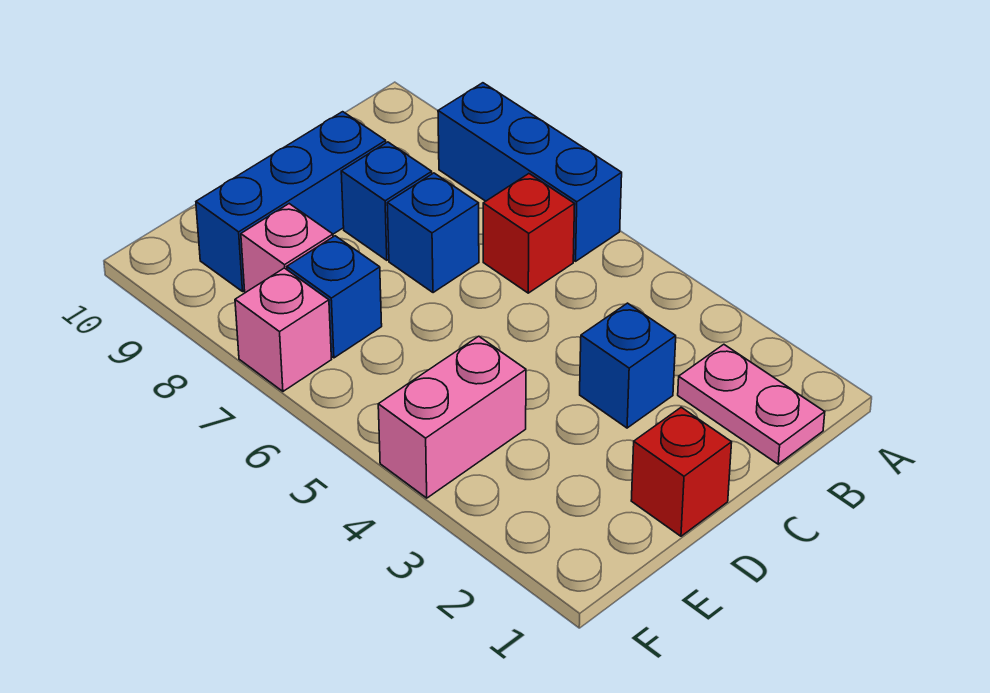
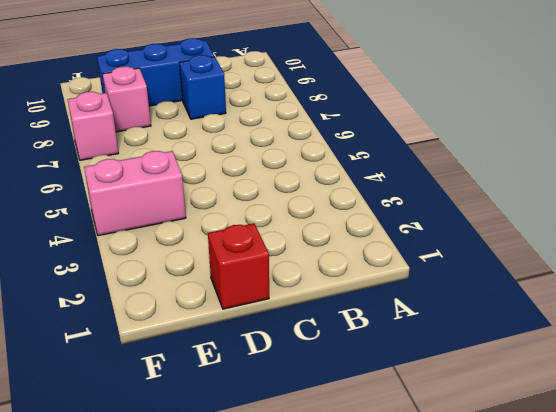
none -> blue 1x3 brick [438,83,622,261]
none -> pink 1x2 plate [678,344,825,464]
none -> red 1x1 brick [483,174,575,293]

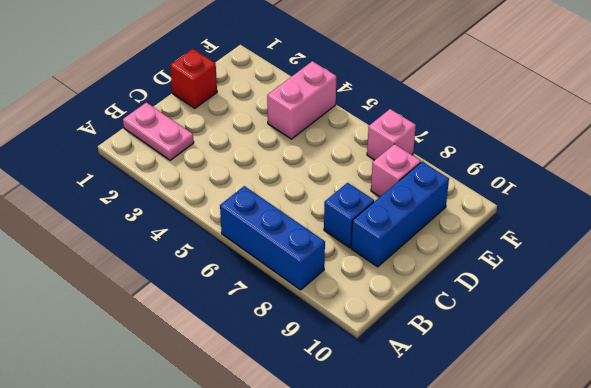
none -> red 1x1 brick [483,174,575,293]
none -> blue 1x1 brick [580,303,676,428]
none -> blue 1x1 brick [387,173,479,293]

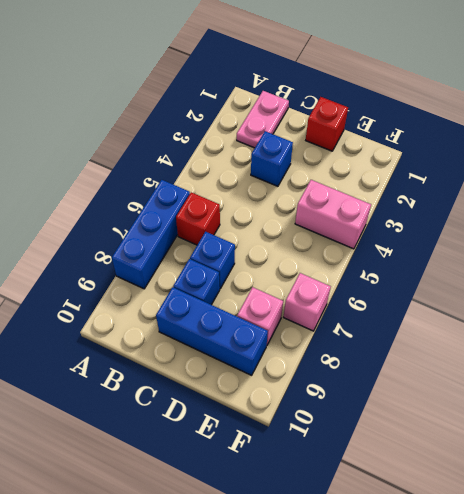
none -> blue 1x1 brick [287,236,382,358]

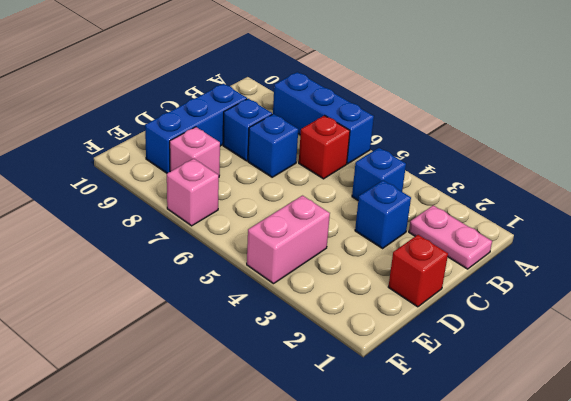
blue 1x1 brick [352,148,406,200] -> blue 1x1 brick moved to [287,236,382,358]

